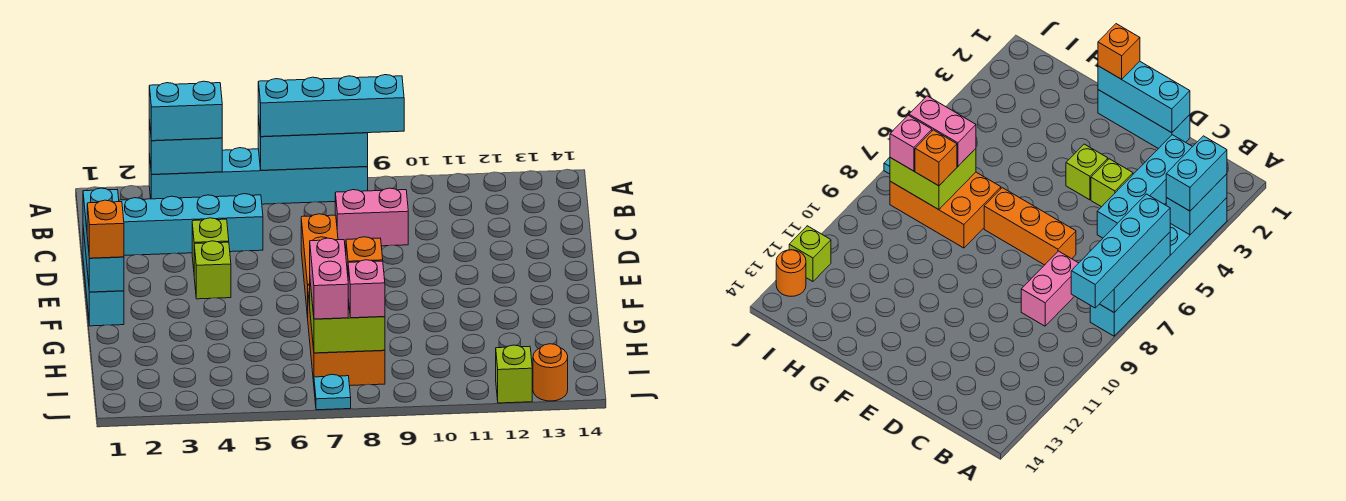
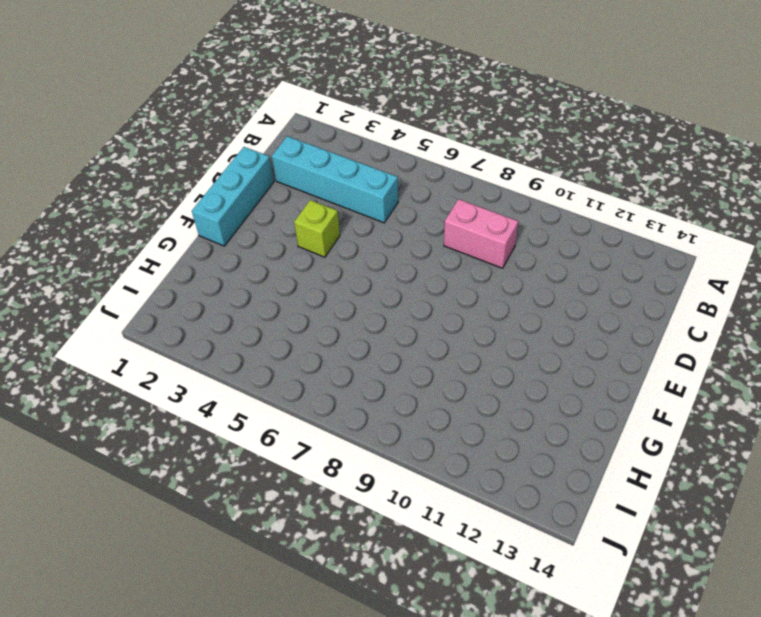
none -> cyan 1x6 brick [149,148,368,204]
none -> lime 1x1 brick [192,218,229,268]
none -> orange 1x3 brick [301,214,338,318]

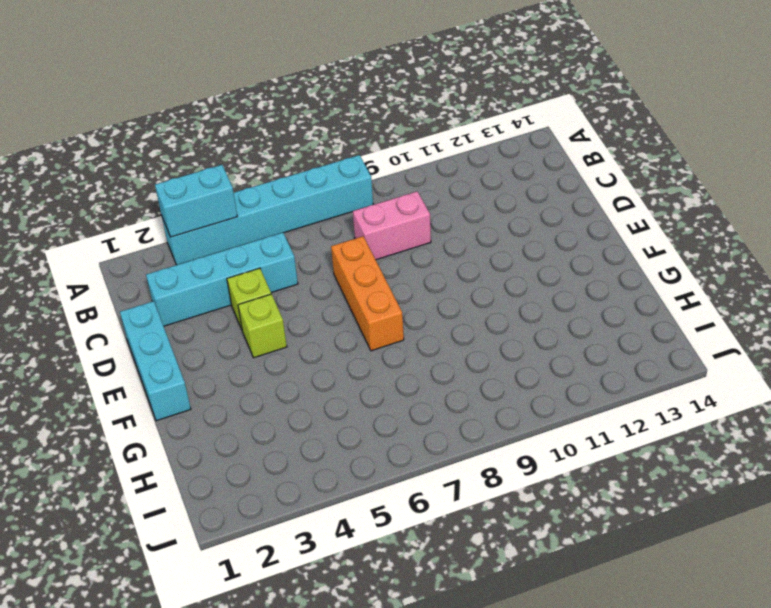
none -> orange 2x3 brick [308,285,385,386]
none -> cyan 1x1 plate [314,374,351,410]
none -> lime 1x1 brick [496,345,532,403]

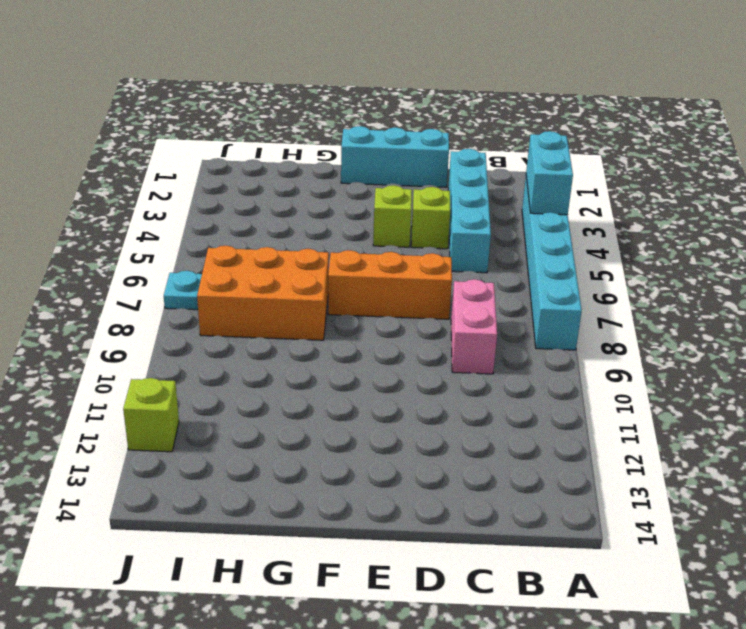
none -> orange 1x1 round brick [533,344,568,401]
none -> cyan 1x3 brick [258,115,368,170]
none -> cyan 1x3 brick [83,188,124,292]

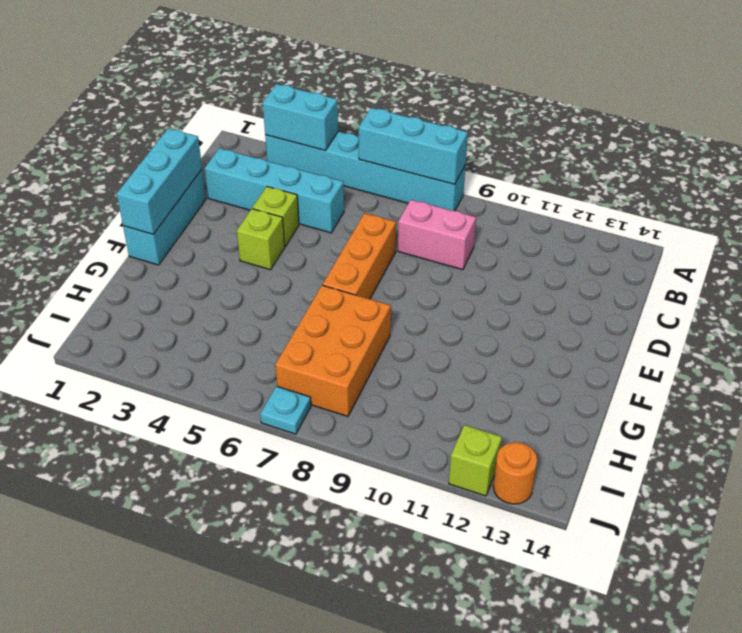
none -> lime 2x2 brick [310,283,385,353]
none -> cyan 1x2 brick [149,81,222,141]
none -> cyan 1x4 brick [258,75,404,137]

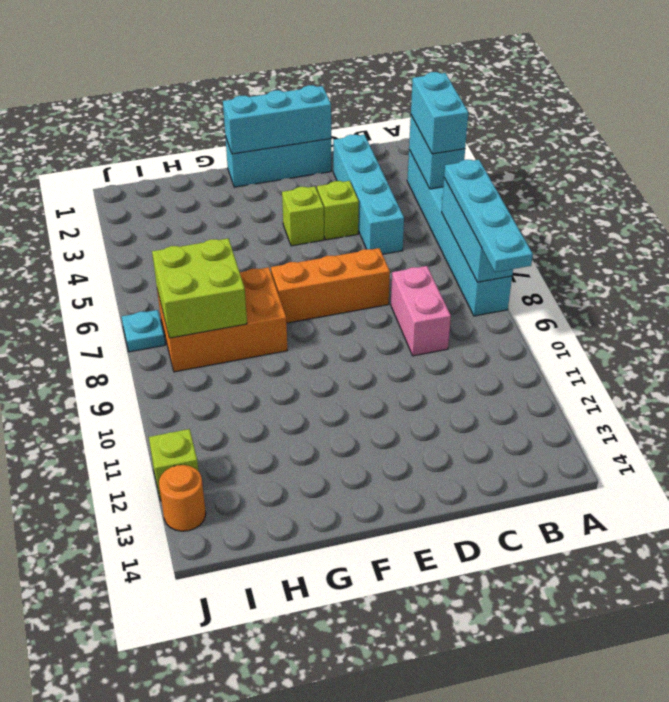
cyan 1x4 plate [444,160,533,272] -> cyan 1x4 brick [258,75,404,137]
none -> orange 1x1 brick [87,200,124,258]
none -> pink 1x2 brick [310,238,348,319]
none -> orange 1x1 brick [346,237,383,274]

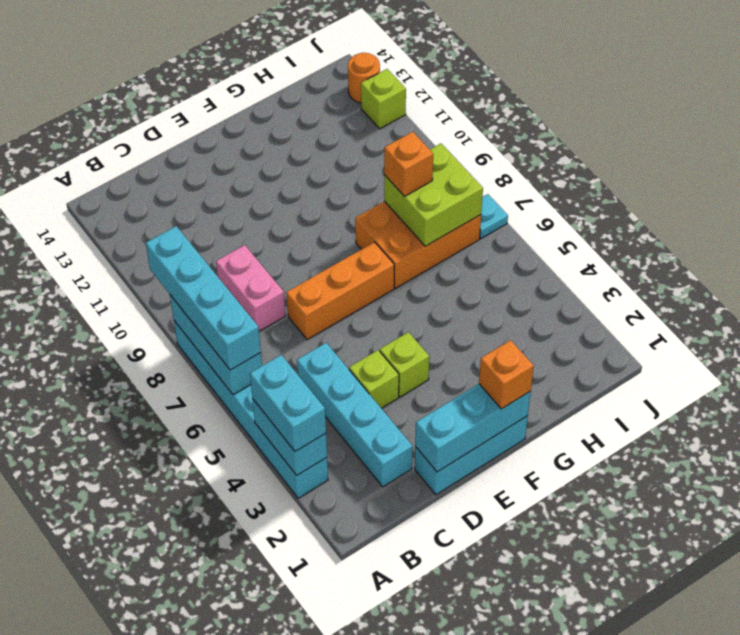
none -> pink 1x2 brick [310,238,348,319]
none -> pink 1x1 brick [348,260,385,318]

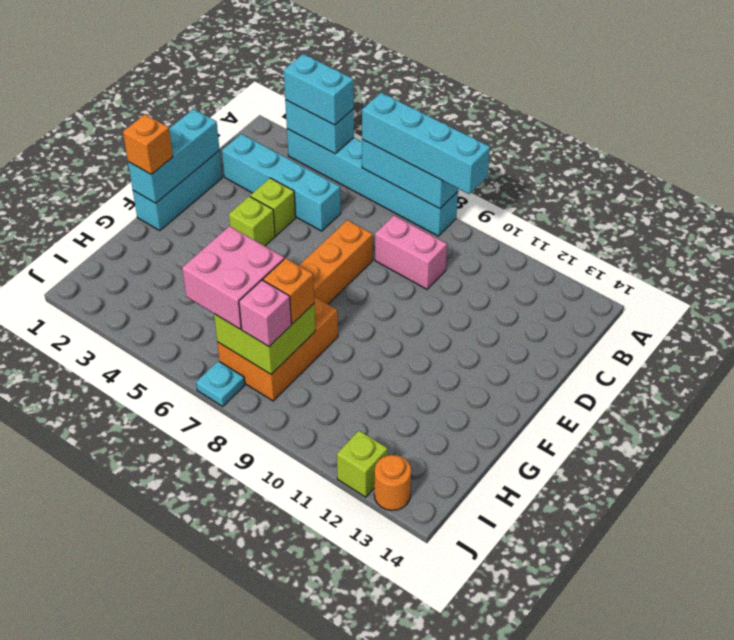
pink 2x2 brick [182,226,284,329] -> pink 1x2 brick [310,238,348,319]

